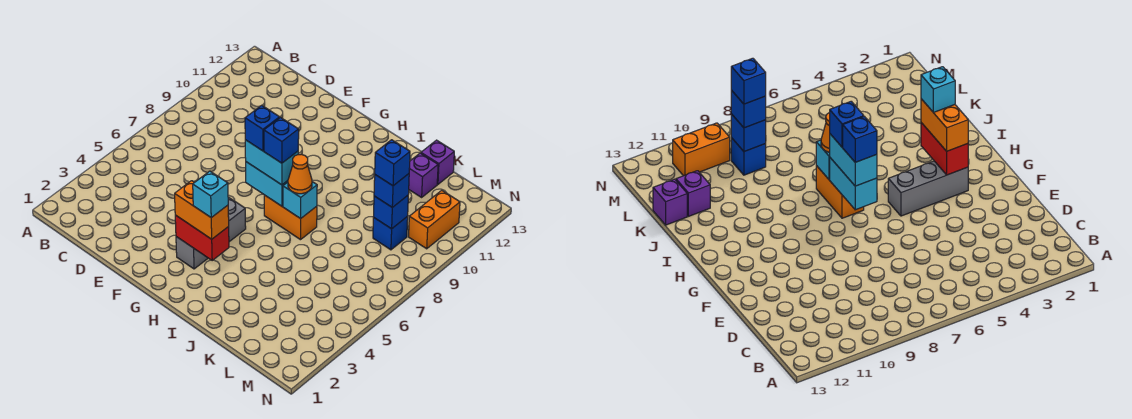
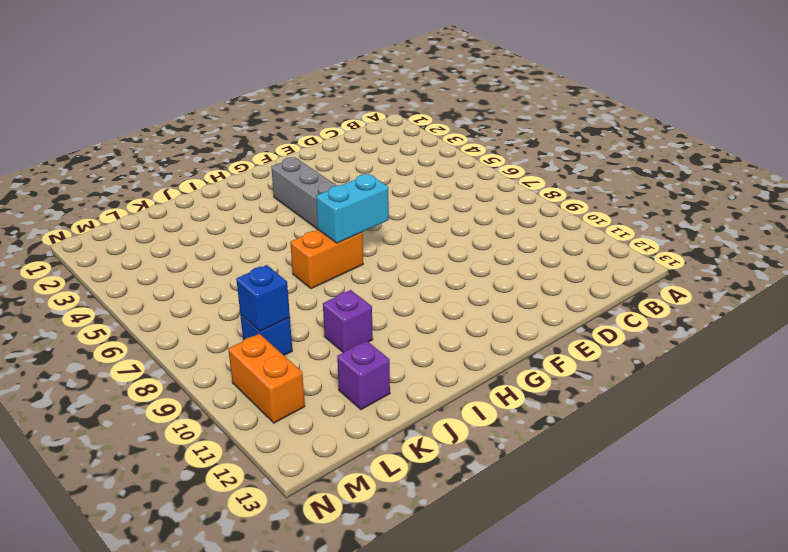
purple 1x1 brick [323,290,373,352] -> purple 1x1 brick moved to [421,140,454,184]
none -> red 1x2 brick [175,215,229,260]
none -> cyan 1x1 brick [283,182,317,219]
none -> orange 1x2 brick [175,181,229,239]

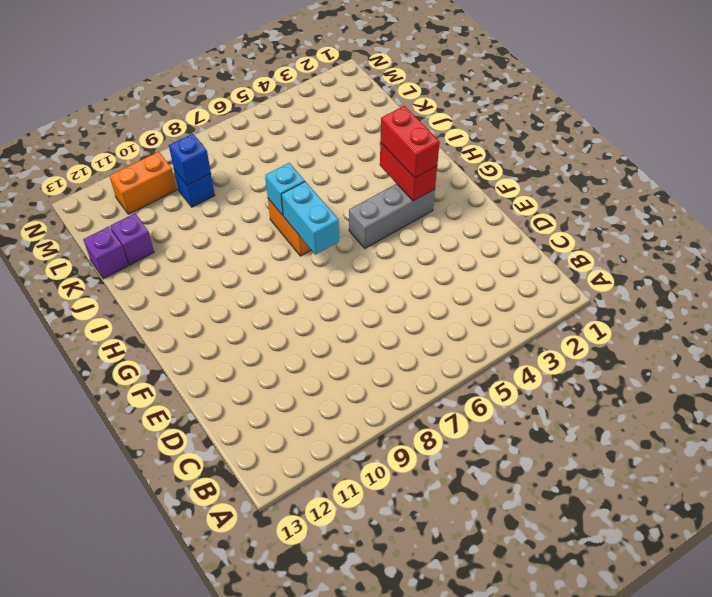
red 1x2 brick [380,106,440,178] -> orange 1x2 brick [175,181,229,239]
none -> cyan 1x2 brick [245,140,298,185]
none -> orange 1x1 cone [288,154,312,194]
none -> blue 1x1 brick [374,174,409,208]

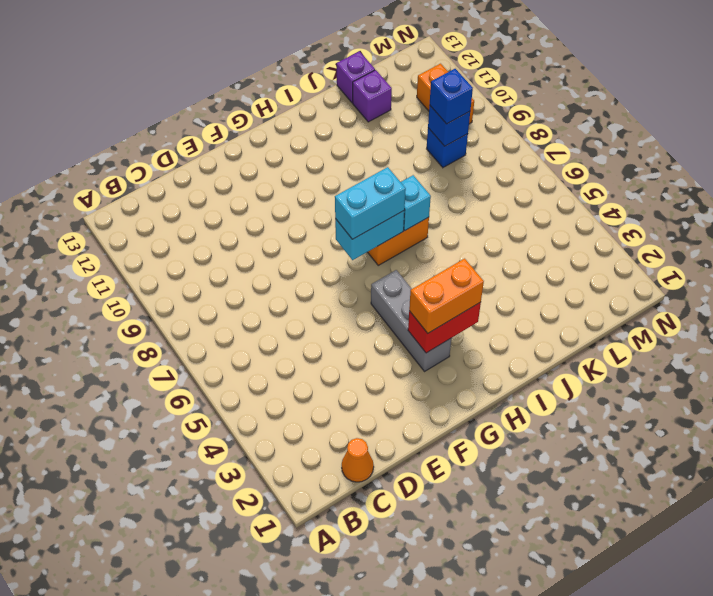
orange 1x1 cone [342,438,374,482] -> orange 1x1 cone moved to [288,154,312,194]
none -> blue 1x1 brick [245,105,280,151]
none -> cyan 1x1 brick [193,171,228,218]
none -> blue 1x1 brick [264,118,299,163]

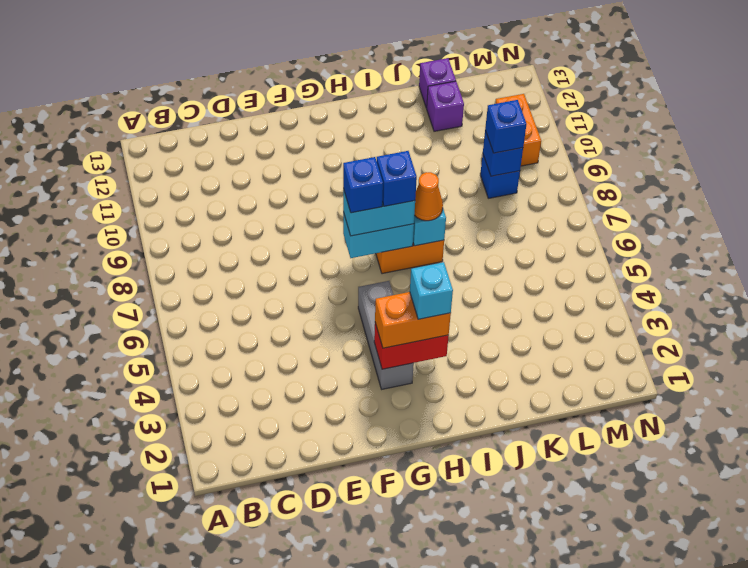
none -> blue 1x1 brick [375,140,410,186]

